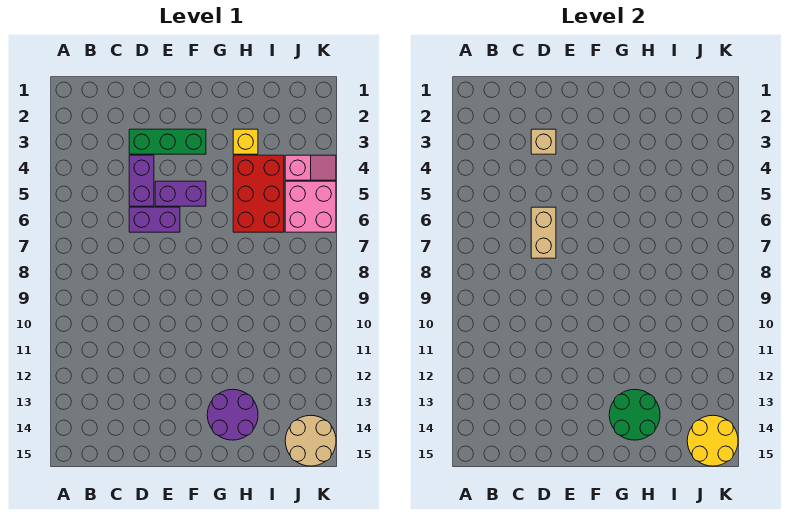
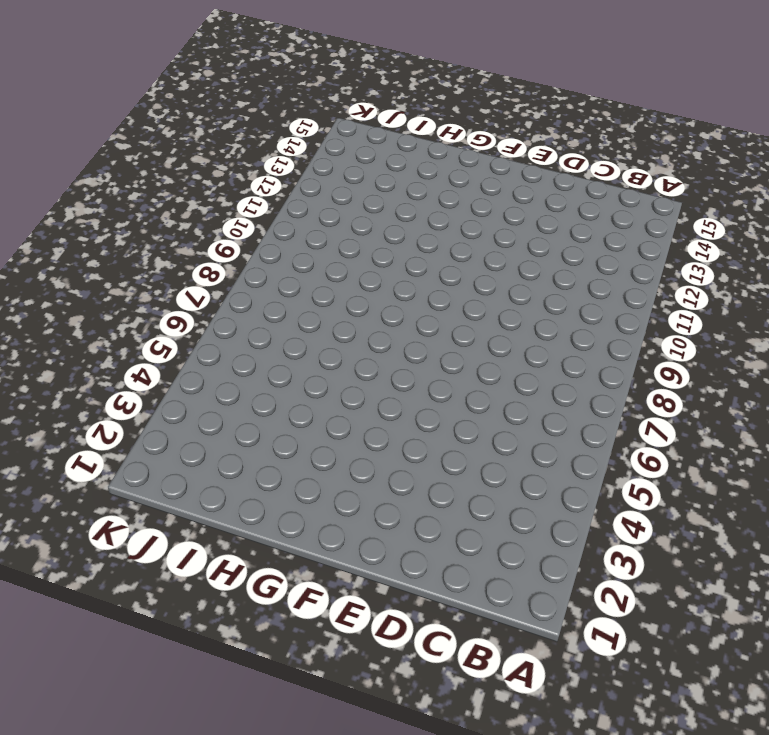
none -> green 1x3 brick [129,129,206,154]
none -> purple 1x2 brick [129,155,154,206]
none -> purple 1x2 brick [129,207,180,232]

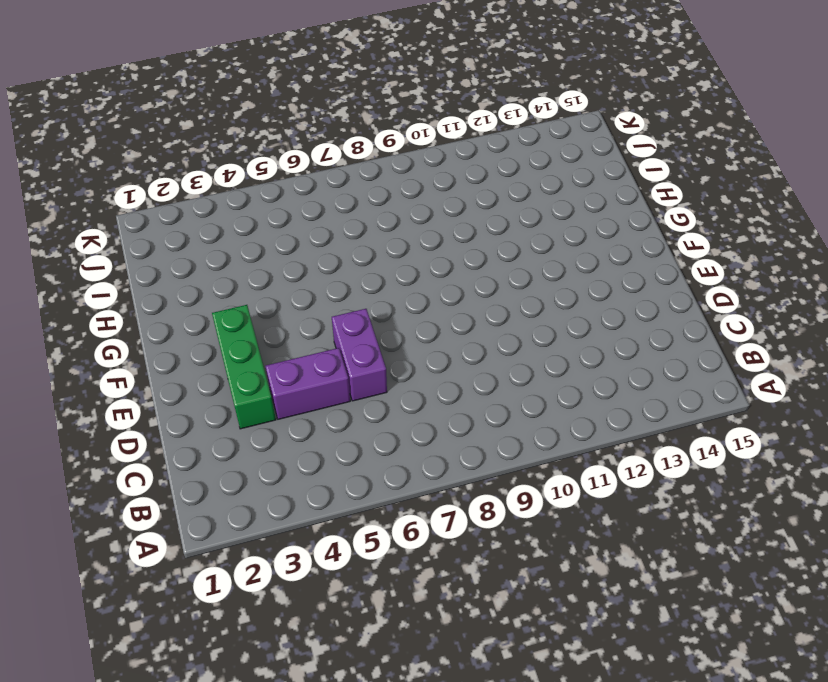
none -> purple 1x2 brick [155,181,206,206]
none -> purple 2x2 round brick [207,389,258,440]
none -> yellow 1x1 brick [233,129,258,154]

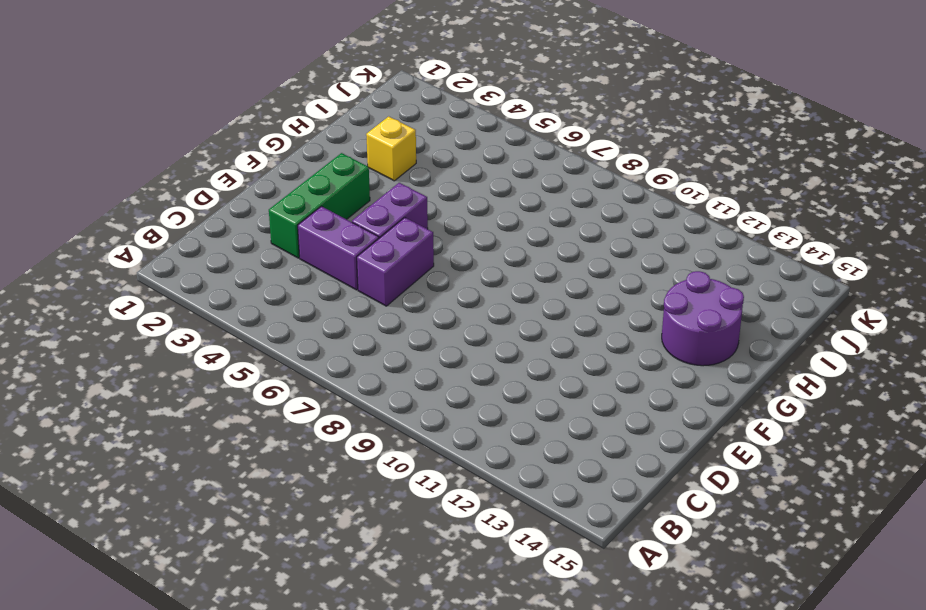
none -> red 2x3 brick [233,155,284,232]
none -> pink 1x2 slope [285,155,336,180]
none -> pink 2x2 brick [285,181,336,232]

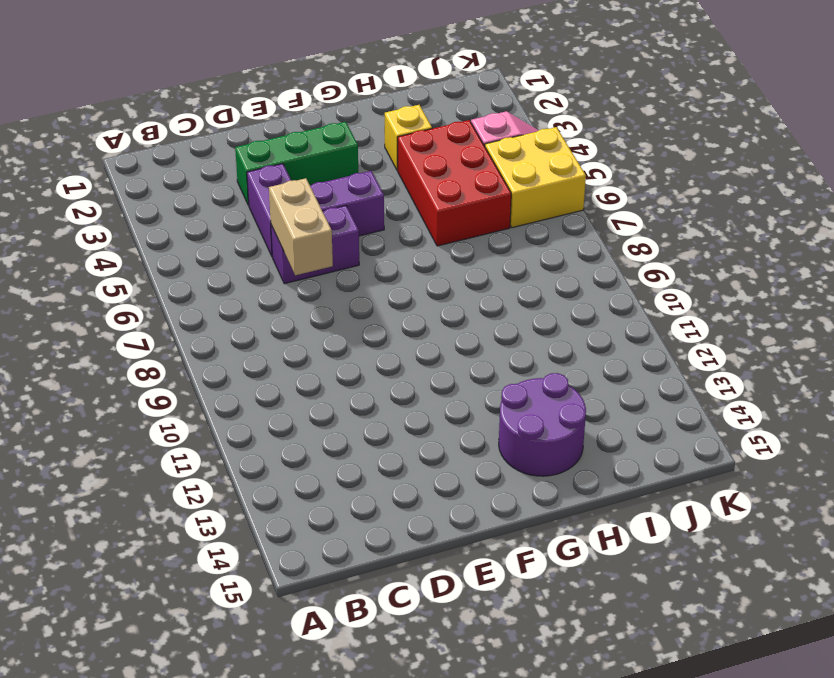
yellow 2x2 brick [485,127,586,228] -> pink 2x2 brick [285,181,336,232]
none -> tan 2x2 round brick [285,415,336,466]
none -> tan 1x1 brick [531,129,556,154]
none -> green 2x2 round brick [609,389,660,440]

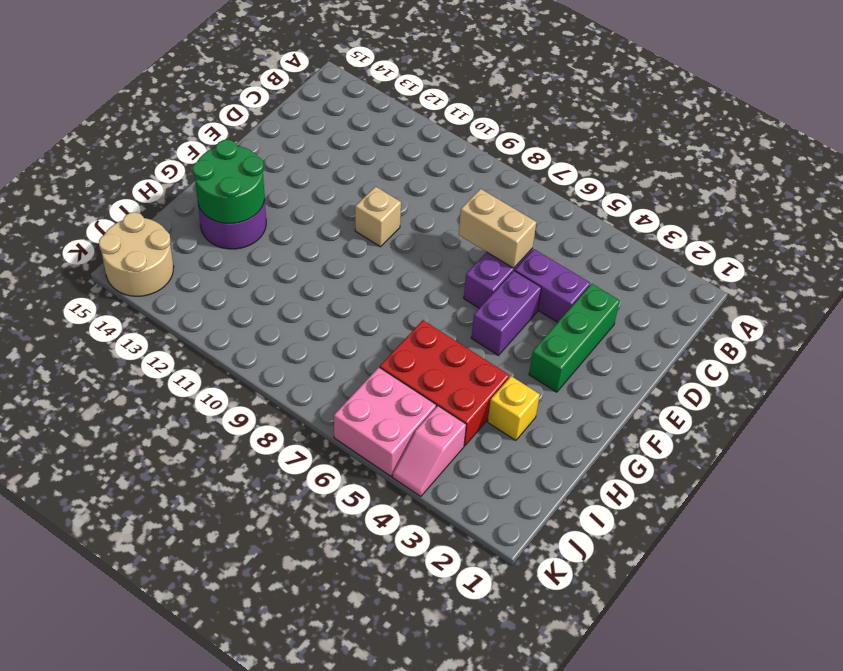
tan 1x1 brick [355,187,401,247] -> tan 1x1 brick moved to [531,129,556,154]
none -> yellow 2x2 round brick [687,415,738,466]

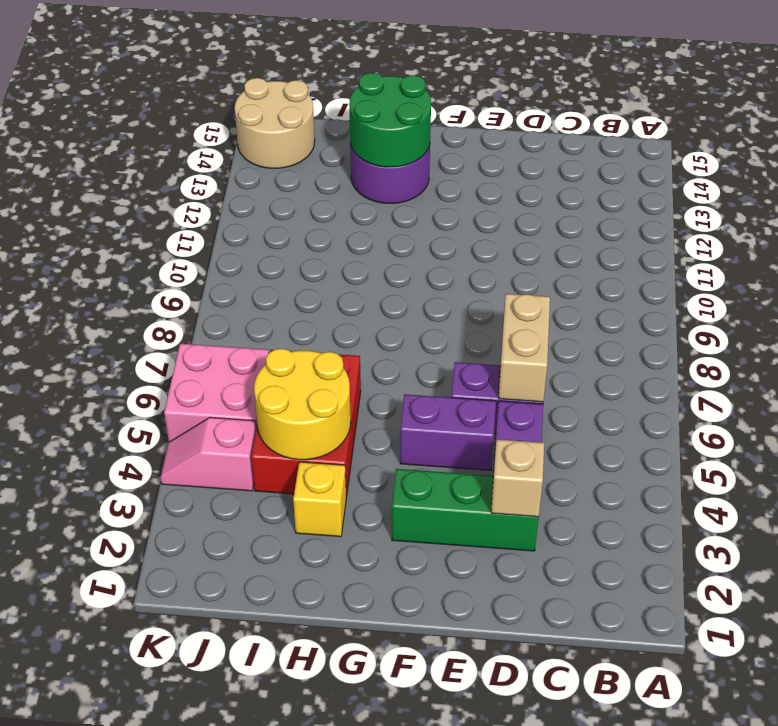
yellow 2x2 round brick [254,349,351,460] -> yellow 2x2 round brick moved to [687,415,738,466]

